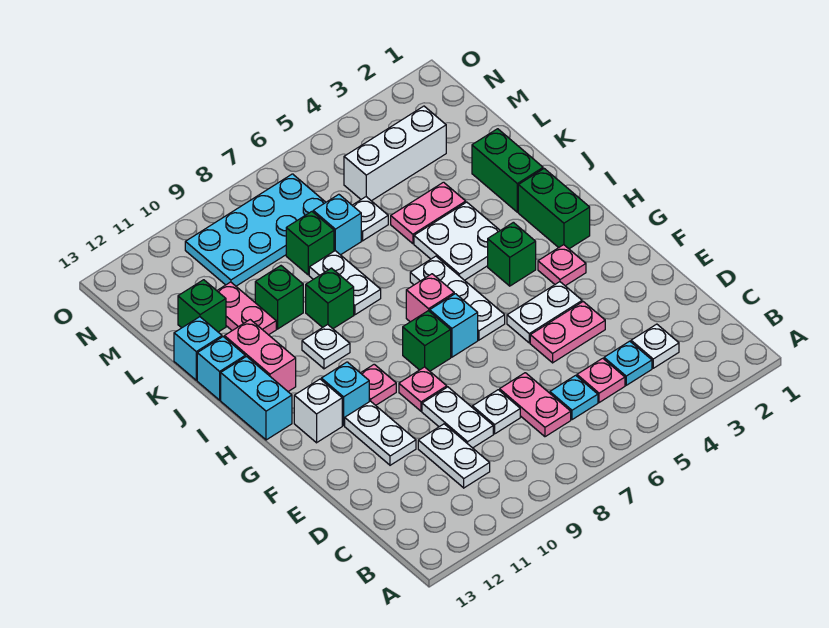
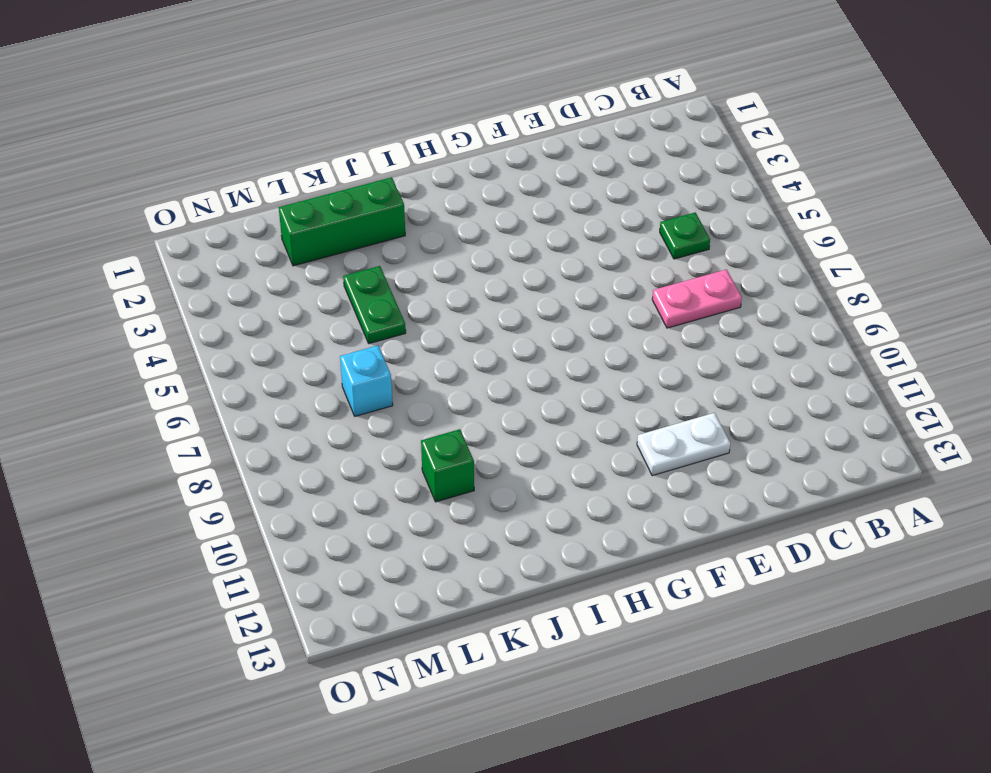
green 1x1 plate [660,213,710,259] -> pink 1x1 plate [577,358,625,403]
green 1x3 brick [279,177,405,266] -> green 1x2 brick [472,129,543,212]
green 1x2 plate [343,266,406,344] -> pink 1x2 plate [391,182,466,244]
none -> white 1x1 plate [631,324,679,368]
none -> cyan 1x1 plate [604,341,652,385]
none -> cyan 1x1 plate [550,375,598,420]
none -> white 1x2 plate [418,424,490,488]

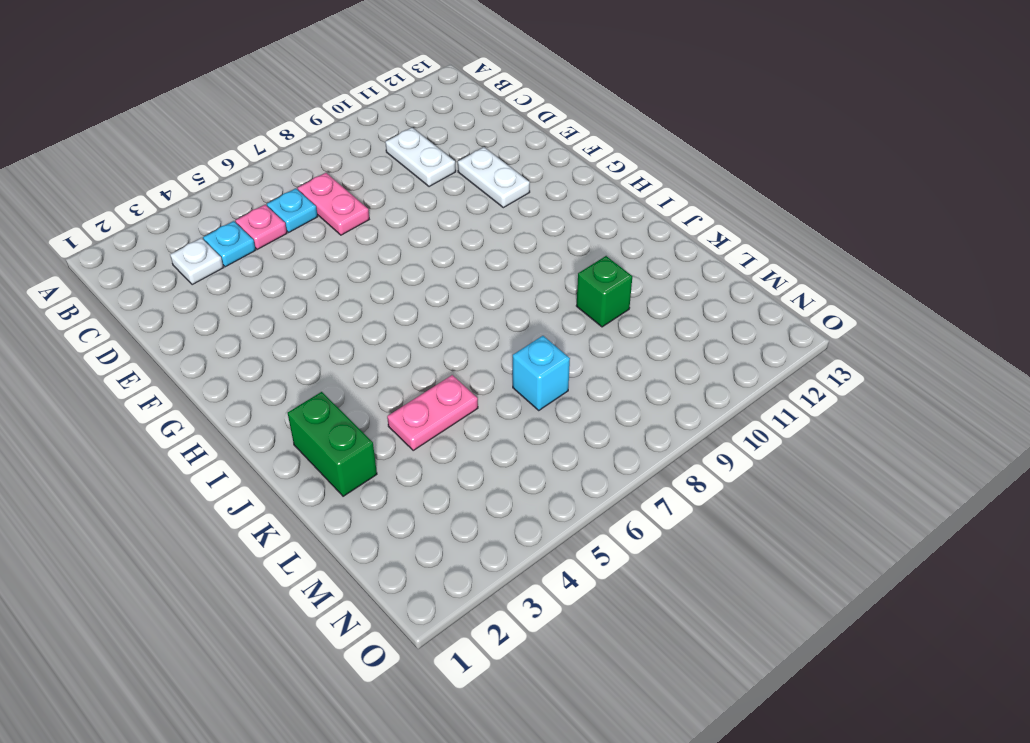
none -> white 1x1 plate [472,390,520,434]
none -> white 1x2 plate [422,387,493,448]
none -> pink 1x2 plate [530,302,605,363]
none -> white 1x2 plate [507,282,582,343]

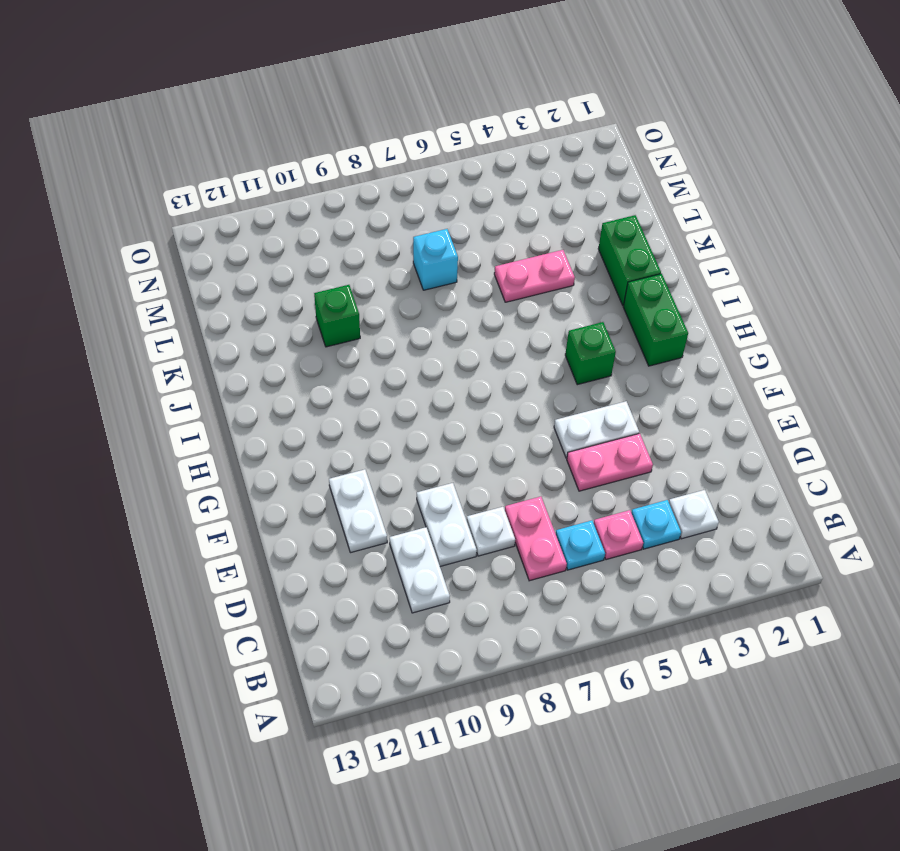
none -> pink 1x1 plate [399,367,447,411]
none -> pink 1x1 plate [538,245,586,286]
none -> white 1x3 plate [410,256,505,340]
none -> cyan 1x1 brick [430,294,478,357]

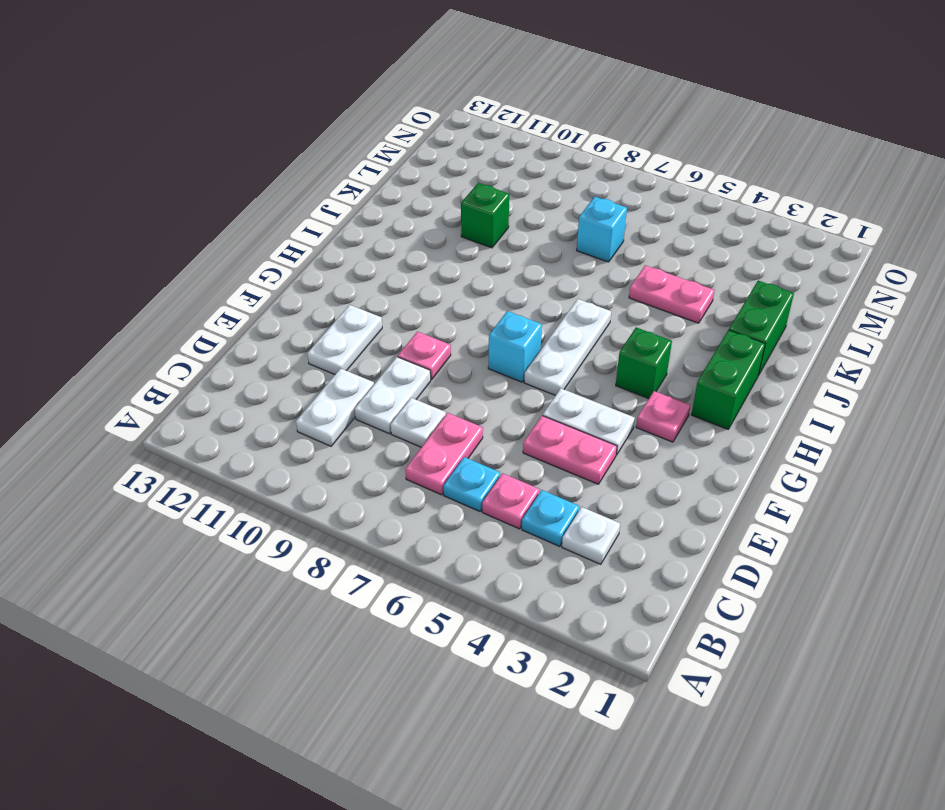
none -> green 1x1 brick [403,311,451,371]
none -> pink 1x1 plate [361,364,396,405]
none -> cyan 1x1 brick [321,362,369,425]
none -> white 1x1 brick [294,379,342,443]

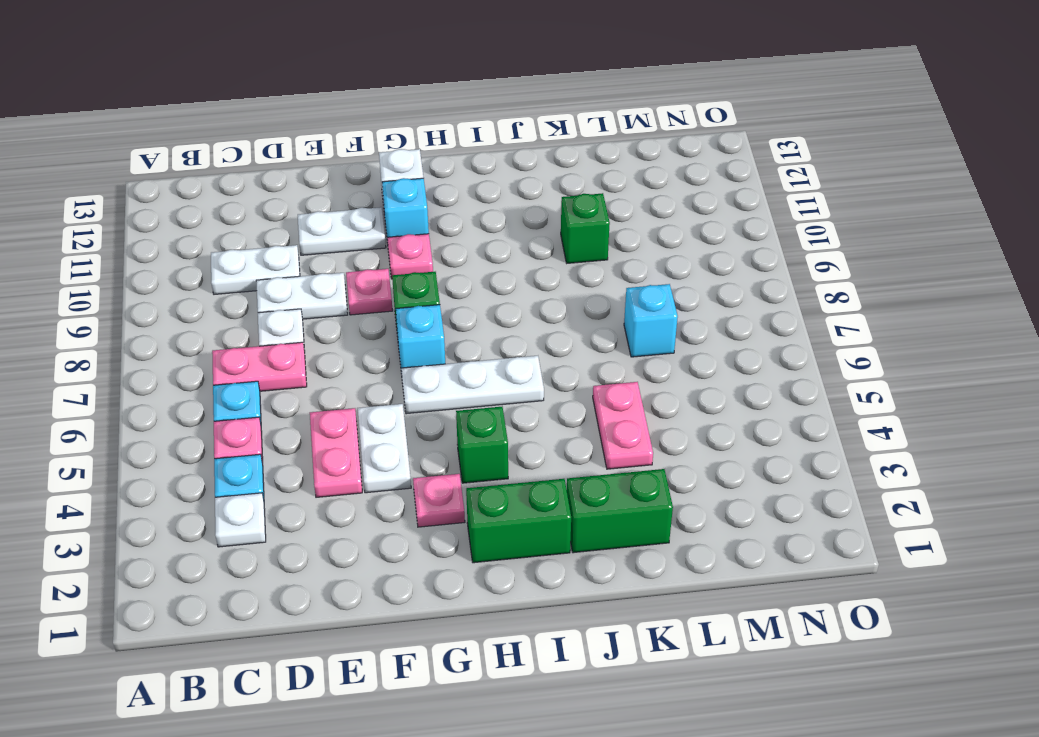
none -> pink 1x1 brick [406,274,454,322]
none -> cyan 1x2 brick [221,356,292,440]
none -> white 2x2 plate [414,202,500,280]
none -> white 1x1 plate [302,325,350,369]

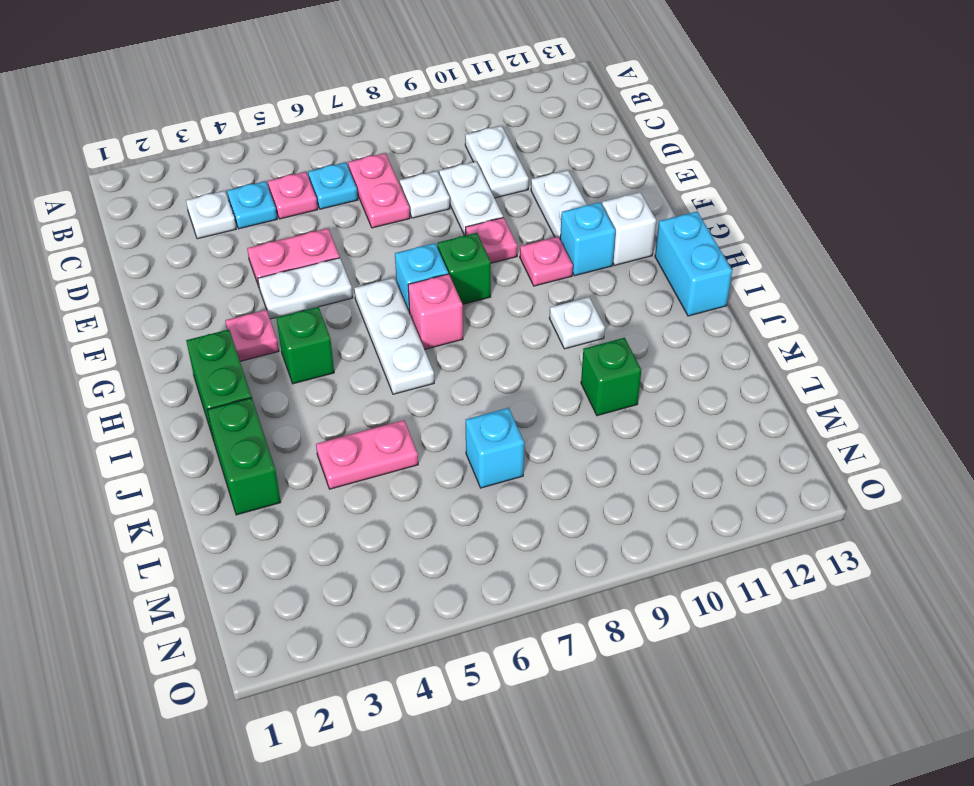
none -> white 2x2 plate [414,202,500,280]
none -> pink 1x2 brick [224,320,296,391]
none -> white 1x2 plate [309,251,381,315]
none -> green 1x1 brick [306,268,354,329]

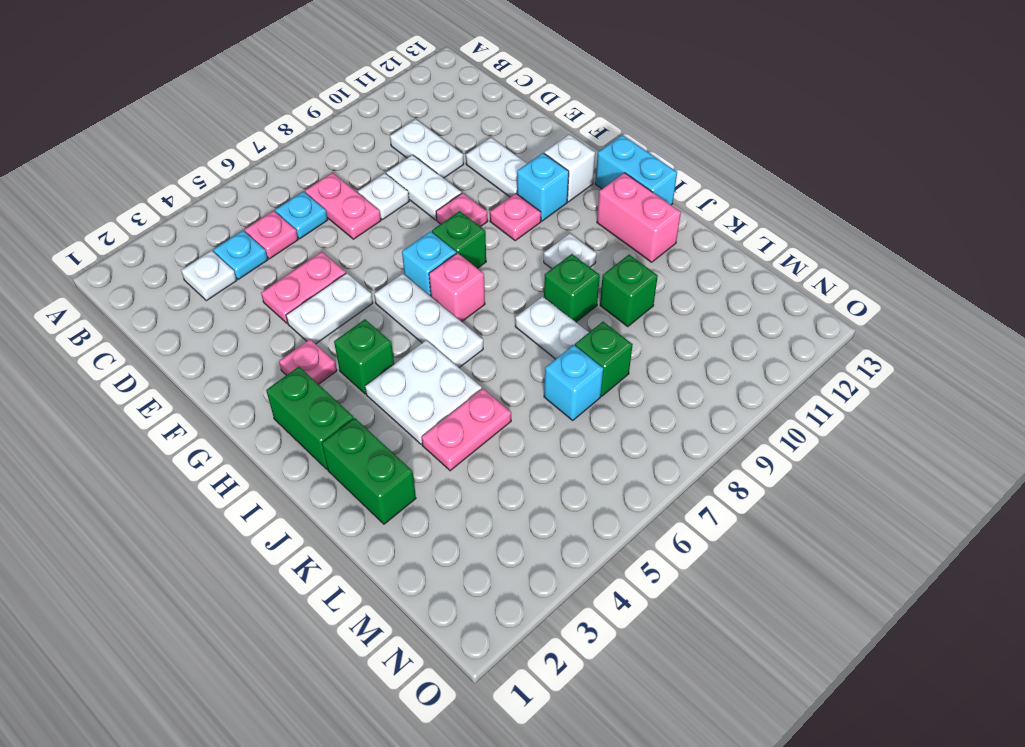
none -> cyan 1x1 brick [197,337,245,400]
none -> pink 1x2 plate [217,282,276,335]
none -> cyan 1x1 brick [174,317,222,380]
none -> white 1x1 plate [352,197,388,241]

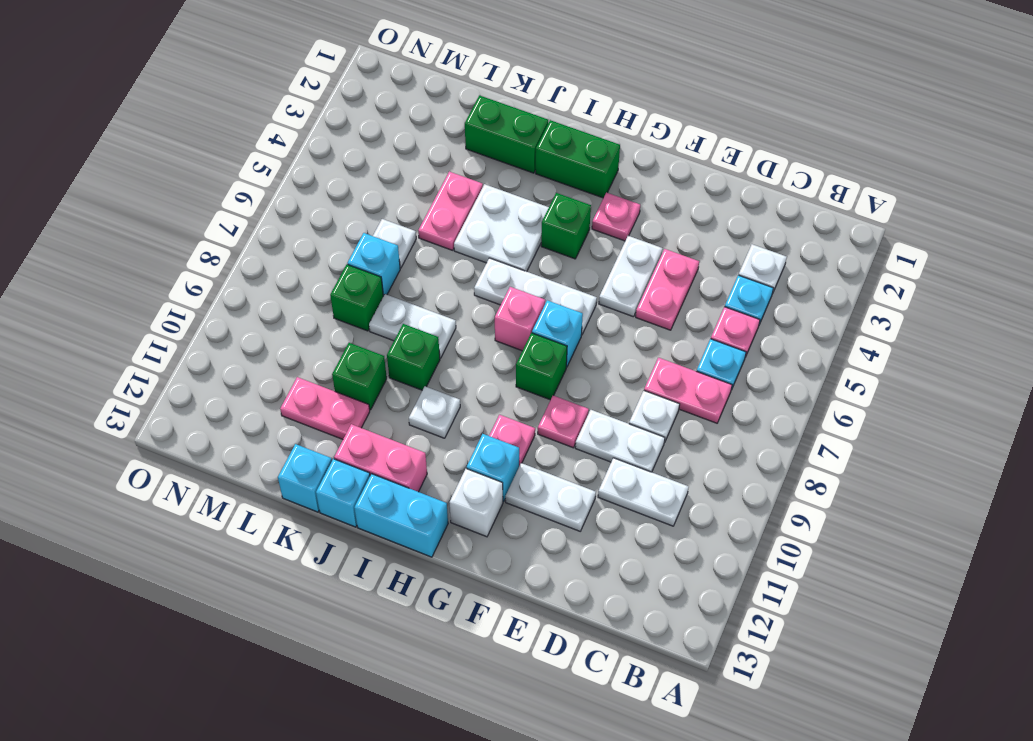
none -> green 1x1 brick [178,280,226,332]
none -> white 1x3 brick [344,106,446,201]
none -> cyan 2x4 plate [185,174,326,286]

